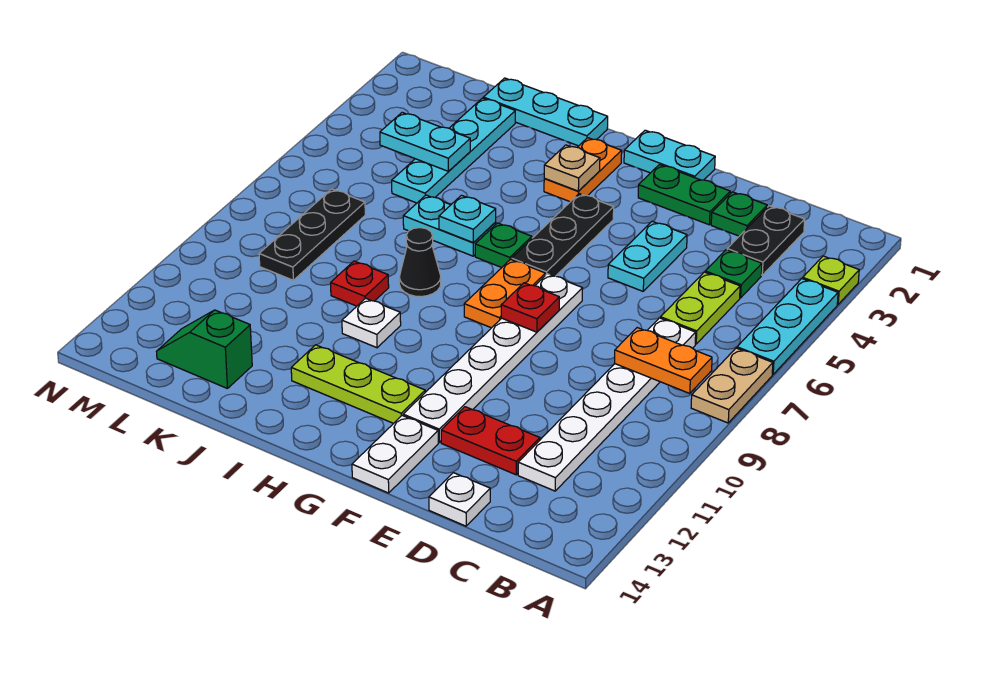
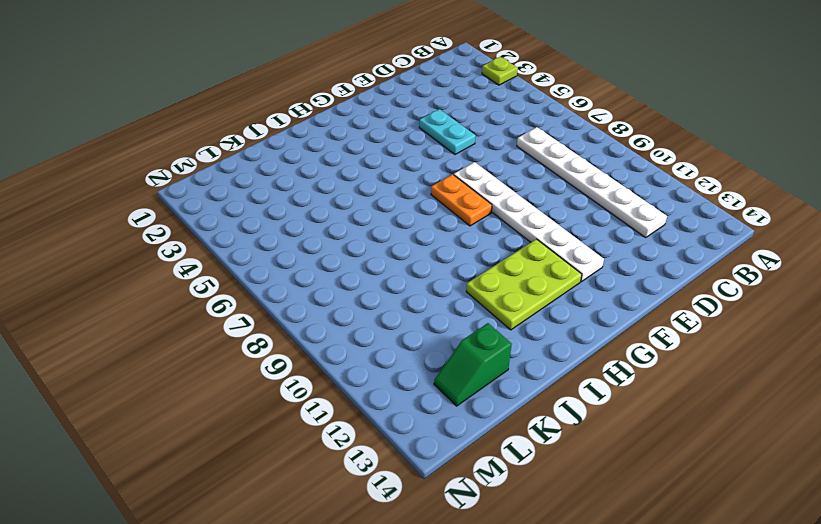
lime 2x3 plate [466,239,582,330] -> lime 1x3 plate [291,345,425,423]
none -> cyan 1x3 plate [737,279,838,374]
none -> tan 1x2 plate [691,348,773,423]
none -> black 1x2 plate [727,206,805,275]
none -> green 1x1 plate [705,250,762,298]

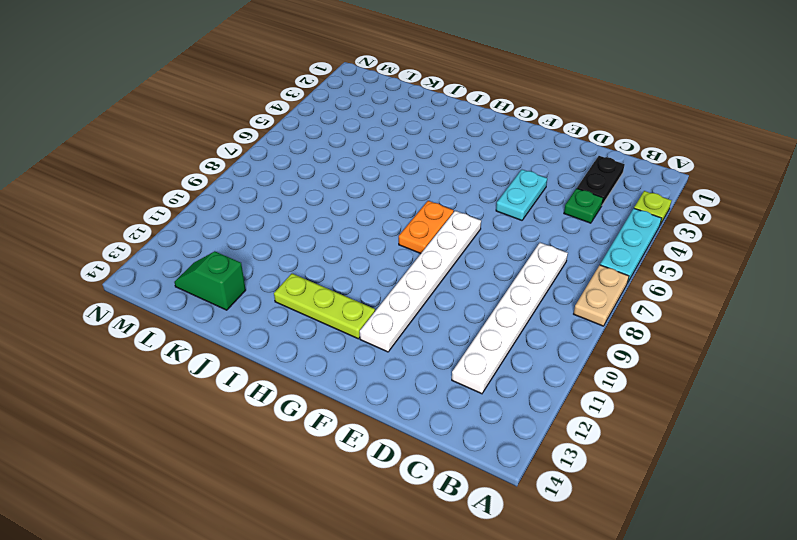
none -> lime 1x2 plate [661,272,740,344]
none -> green 1x1 plate [711,192,767,236]
none -> red 1x2 plate [441,407,540,475]
none -> white 1x1 plate [429,473,490,526]

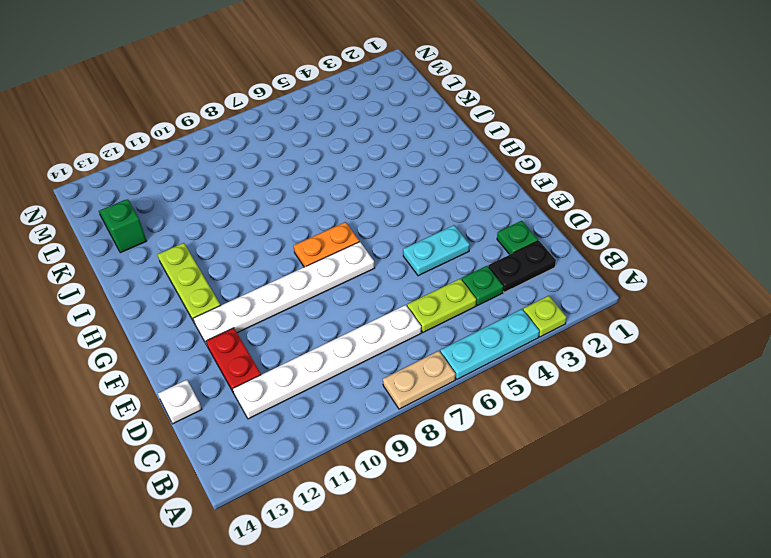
none -> green 1x2 plate [638,165,730,225]
none -> cyan 1x2 plate [624,130,715,180]
none -> white 1x2 plate [352,416,438,493]
none -> black 1x3 plate [512,194,614,276]

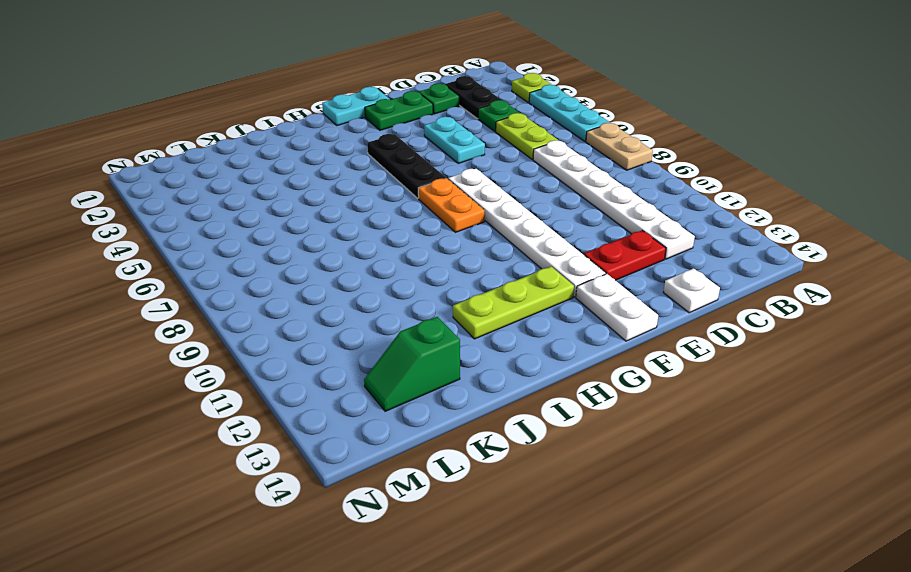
none -> orange 1x2 plate [544,138,622,202]
none -> green 1x1 plate [475,223,532,267]
none -> cyan 1x3 plate [483,78,608,146]
none -> cyan 1x2 plate [403,195,496,256]

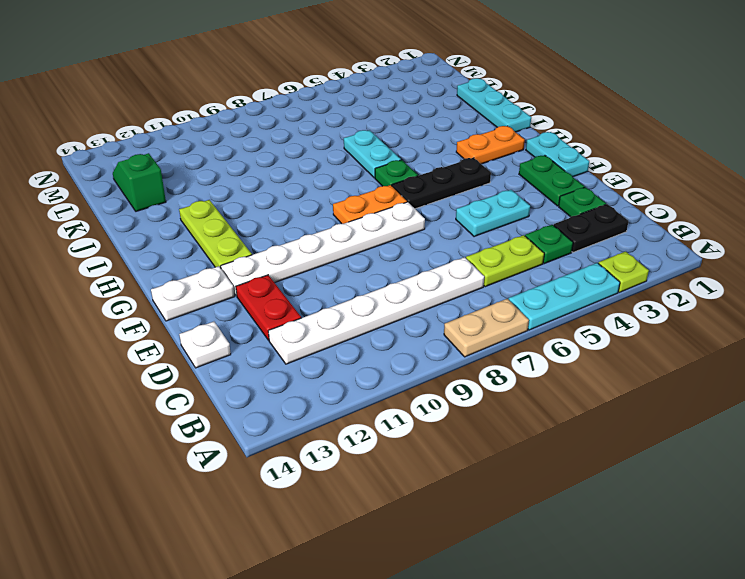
none -> black 1x1 cone [399,228,441,297]
none -> white 1x1 plate [342,298,401,348]
none -> red 1x1 plate [331,261,389,306]
none -> cyan 1x4 plate [392,98,515,203]

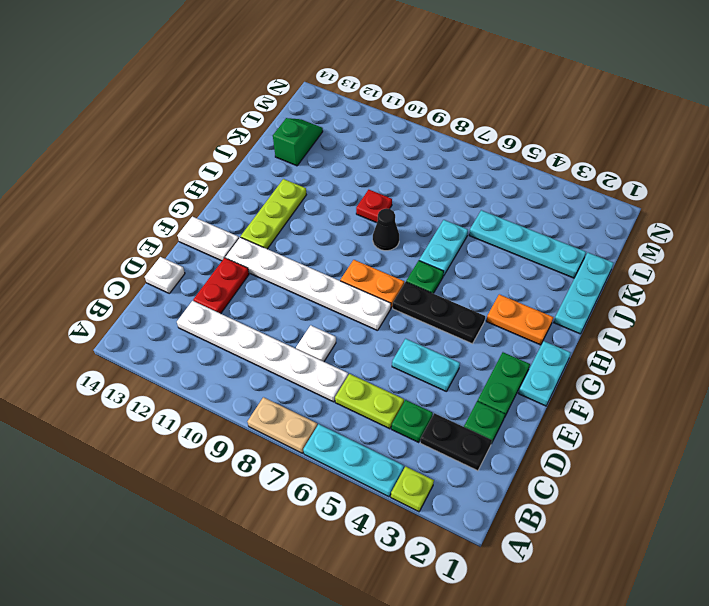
white 1x1 plate [296,325,336,362] -> white 1x1 plate moved to [342,298,401,348]
none -> black 1x3 plate [259,189,365,280]
none -> orange 1x2 plate [615,328,712,394]
none -> red 1x1 plate [501,283,559,332]
none -> tan 1x1 plate [544,145,600,191]

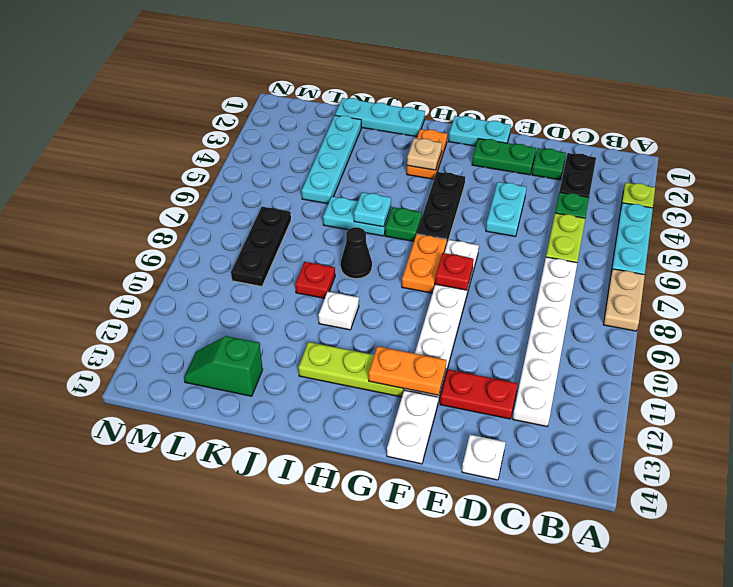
orange 1x2 plate [369,346,447,395] -> orange 1x2 plate moved to [615,328,712,394]
none -> cyan 1x2 plate [380,112,470,171]

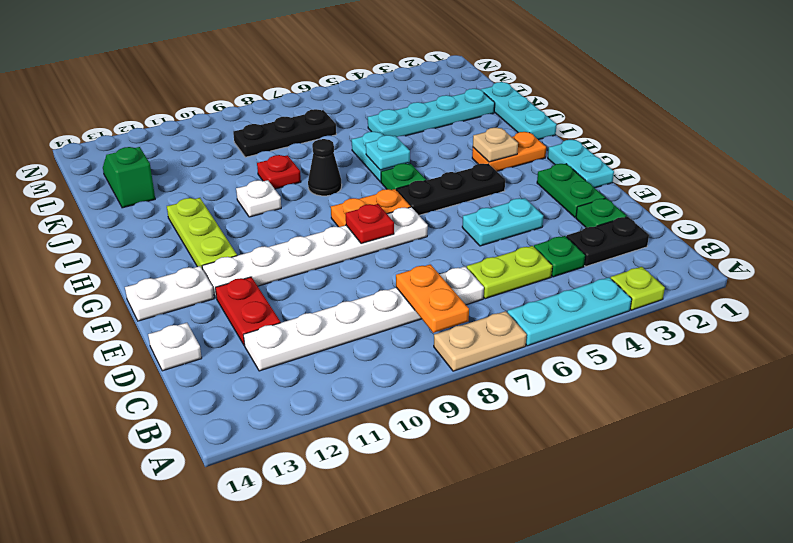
none -> cyan 1x2 plate [380,112,470,171]

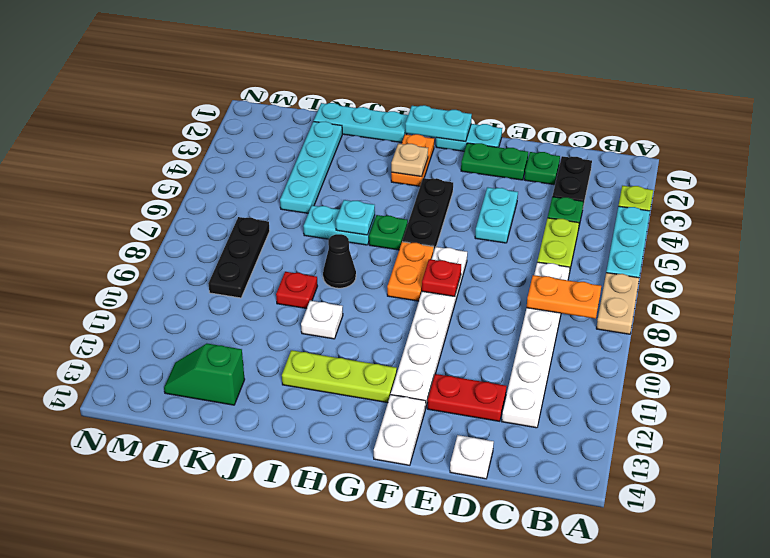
cyan 1x2 plate [405,105,472,141] -> cyan 1x2 plate moved to [380,112,470,171]

